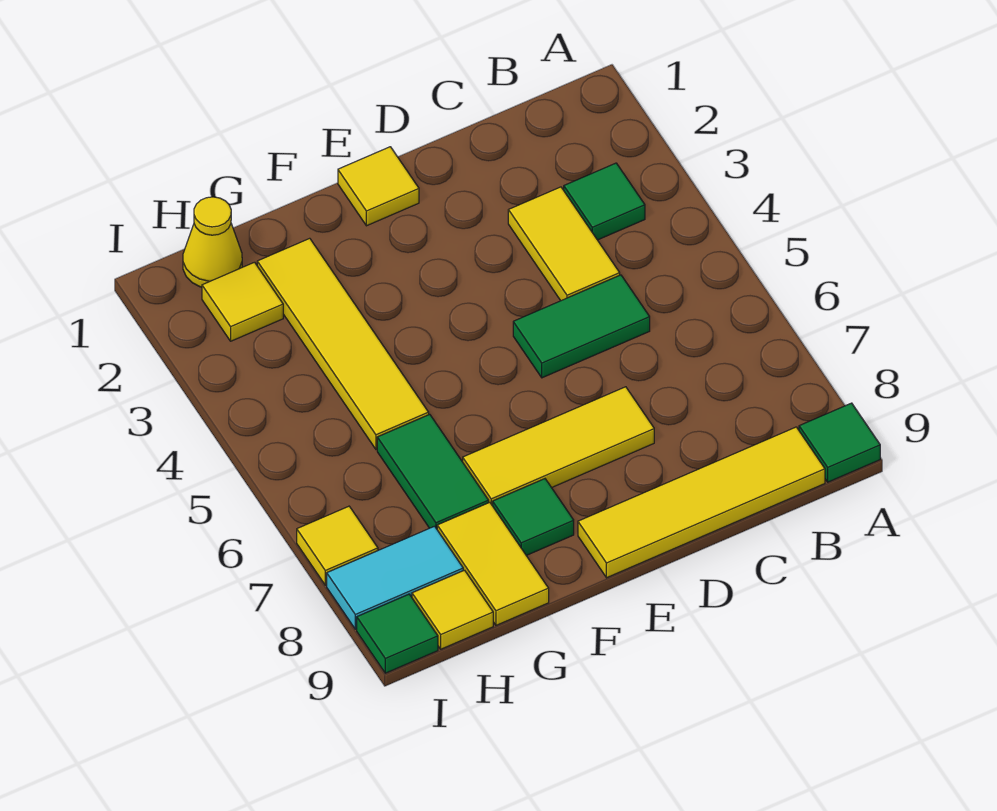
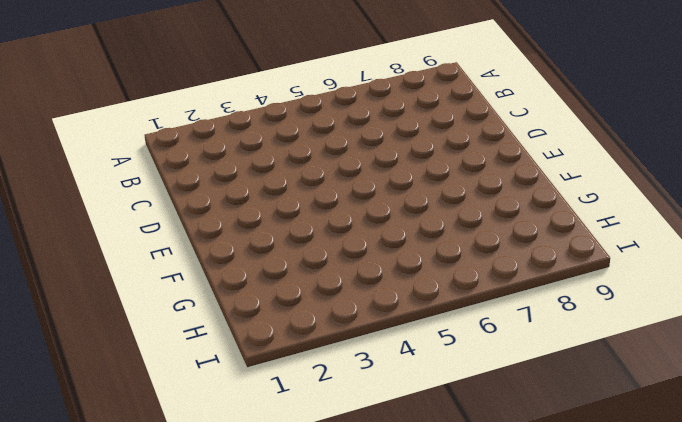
none -> green 1x1 tile [799,403,880,482]
none -> green 1x1 tile [564,163,645,240]
none -> yellow 1x4 tile [578,427,825,578]

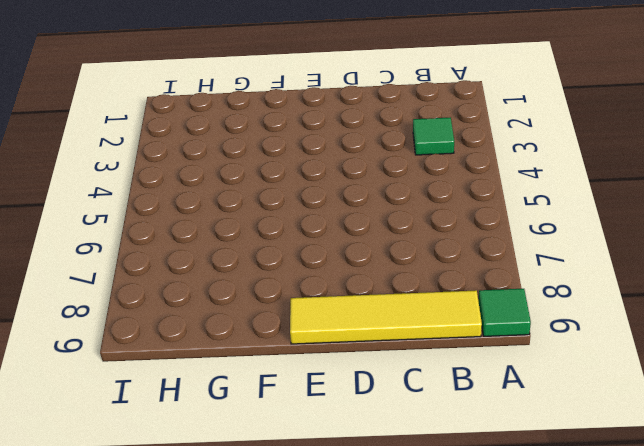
none -> yellow 1x2 tile [508,187,620,301]
none -> green 1x2 tile [513,275,650,378]
none -> yellow 1x3 tile [463,387,654,506]

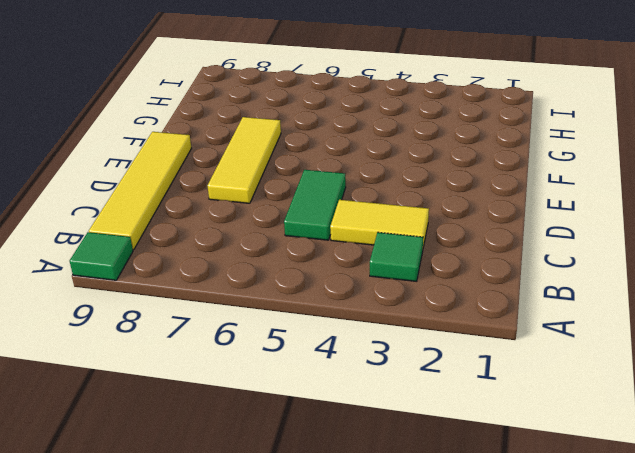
none -> yellow 1x1 tile [338,147,419,226]
none -> green 1x1 tile [493,479,574,555]
none -> yellow 1x4 tile [257,238,429,449]

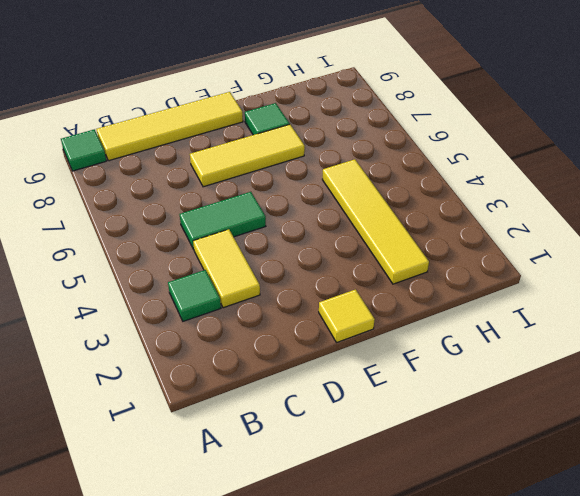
none -> green 1x2 tile [377,414,489,529]
none -> yellow 1x2 tile [437,502,549,625]
none -> yellow 1x1 cone [183,197,242,287]

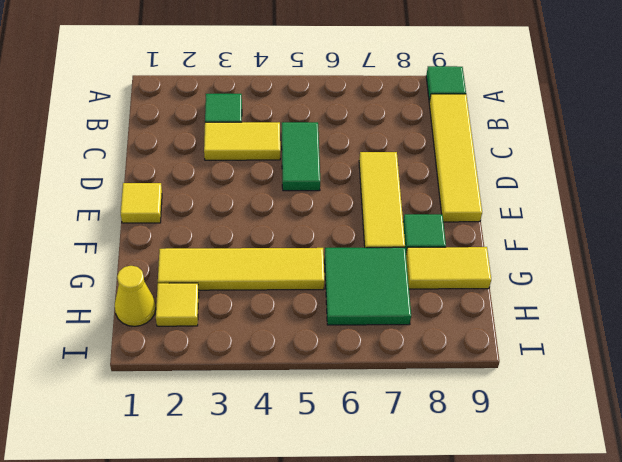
green 2x2 tile [325,247,411,325] -> green 1x2 tile [377,414,489,529]
none -> cyan 1x2 tile [327,526,463,629]
none -> yellow 1x1 tile [412,570,493,649]
none -> yellow 1x1 tile [297,506,378,585]

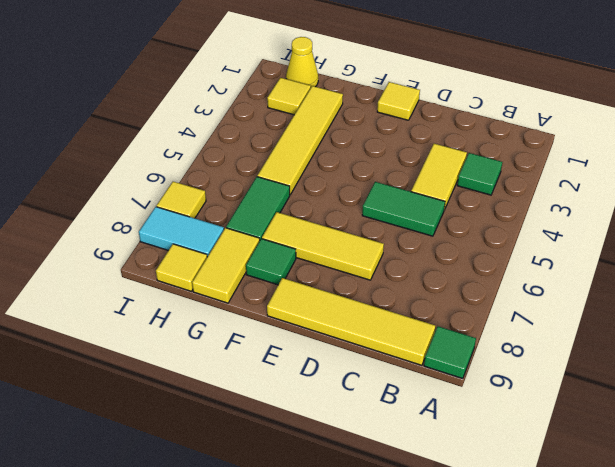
none -> green 1x1 tile [357,594,438,673]

